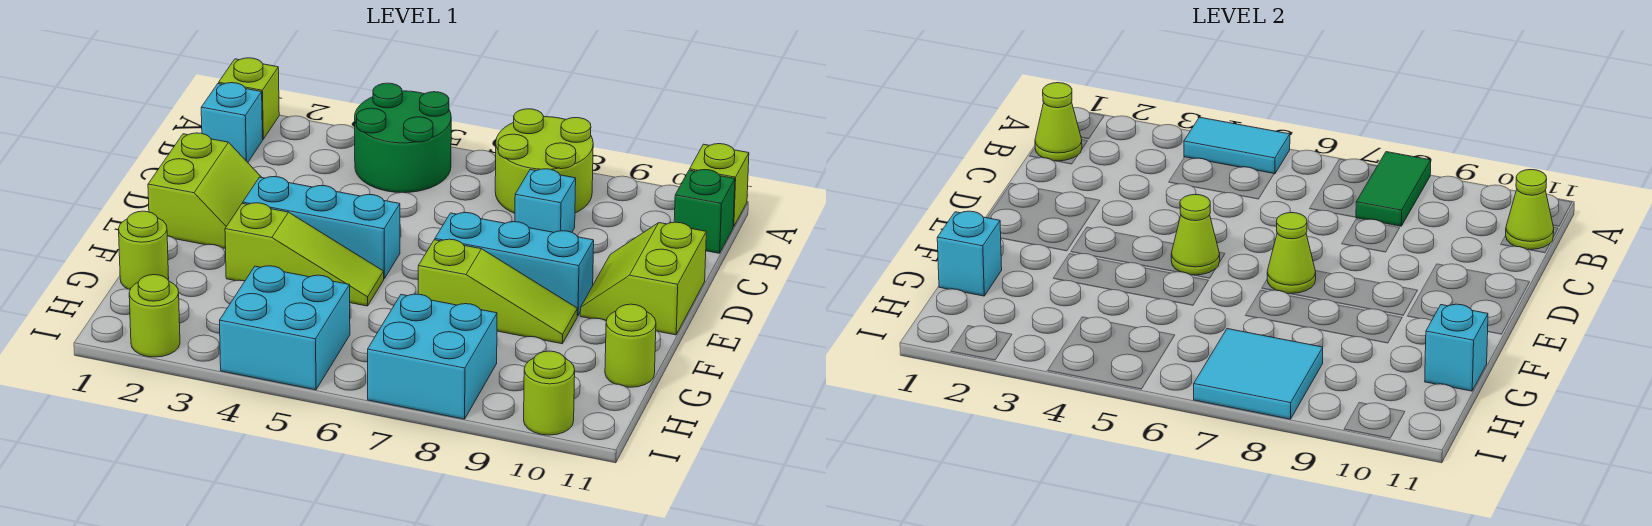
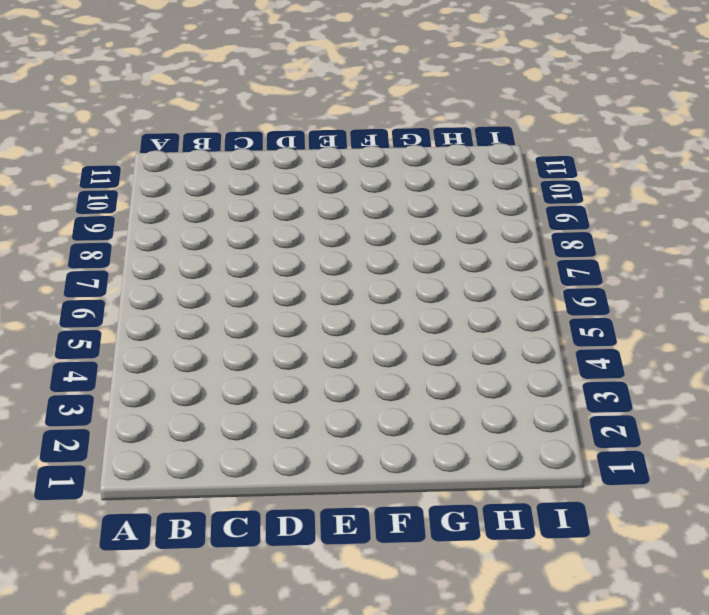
none -> lime 1x1 brick [219,58,279,139]
none -> green 2x2 round brick [355,83,451,193]
none -> lime 2x2 round brick [495,109,593,213]

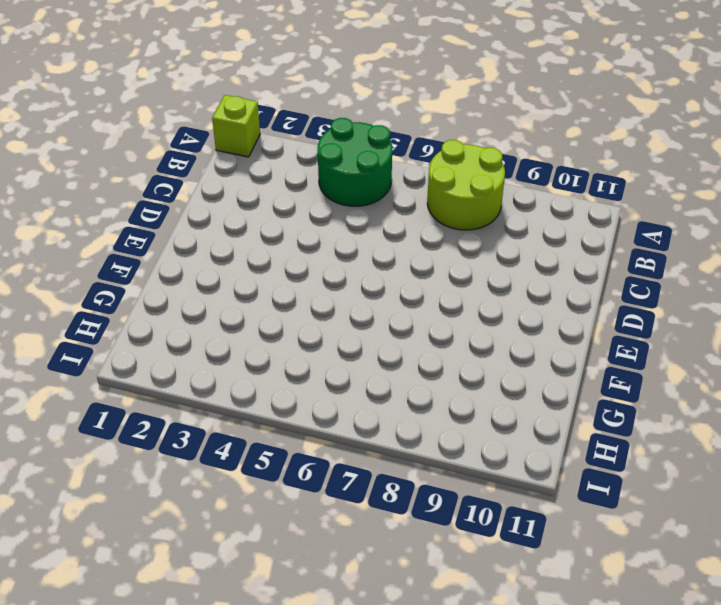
none -> lime 1x1 brick [690,144,749,227]
none -> cyan 1x1 brick [201,83,263,162]
none -> green 1x1 brick [674,170,735,253]

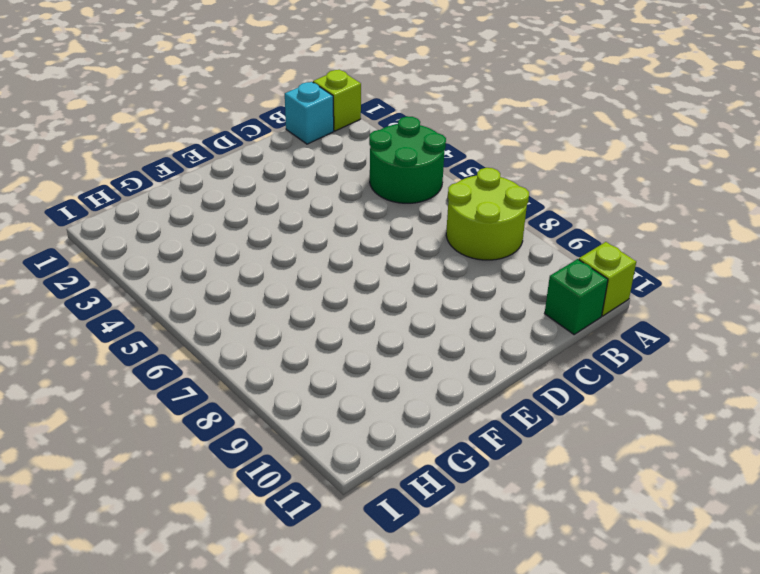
none -> cyan 1x1 brick [515,169,576,232]
none -> lime 2x2 slope [148,133,261,249]
none -> lime 2x2 slope [580,222,706,335]

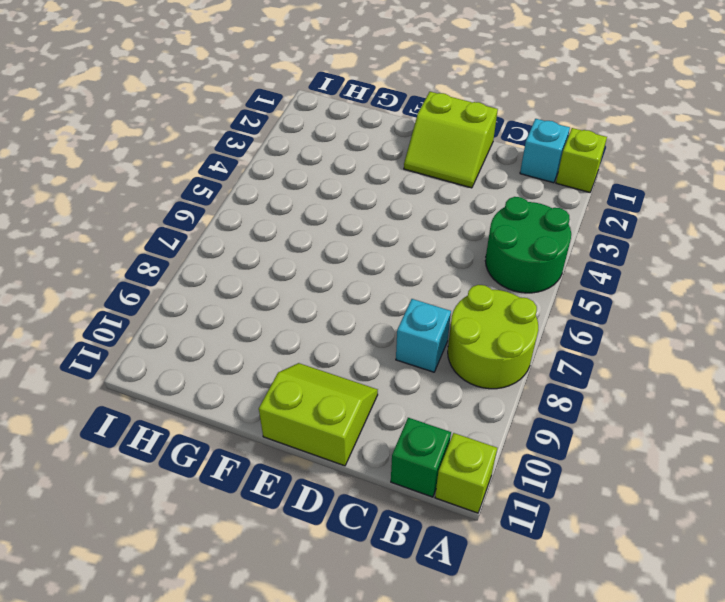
none -> cyan 1x3 brick [243,177,400,279]
none -> cyan 1x3 brick [435,213,594,316]
none -> lime 1x3 slope [225,203,384,306]

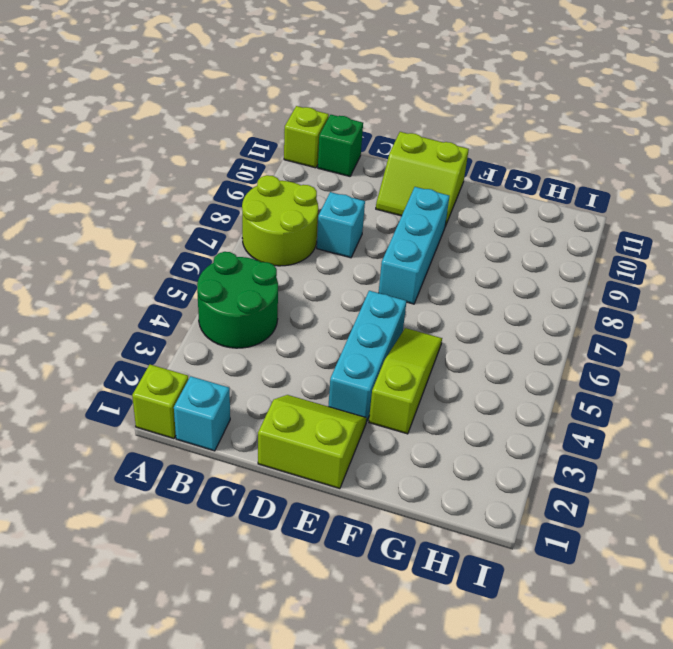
none -> lime 1x3 slope [418,239,577,344]
none -> lime 1x1 round brick [119,211,169,289]
none -> lime 1x1 round brick [605,304,656,387]

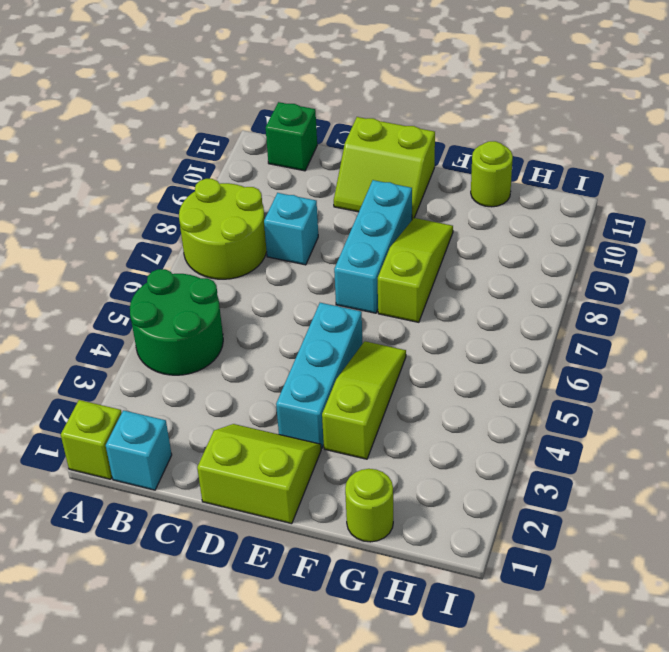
none -> lime 1x1 brick [690,144,749,227]
none -> cyan 2x2 brick [220,266,350,390]
none -> cyan 2x2 brick [368,294,497,419]

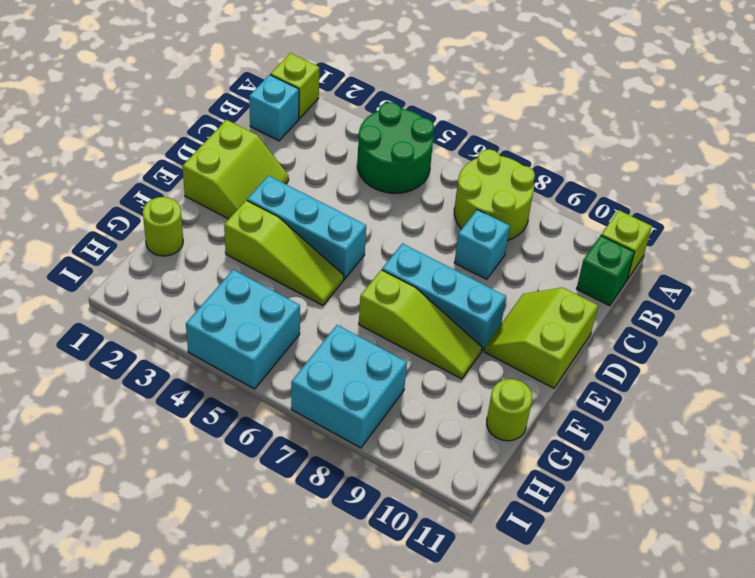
none -> lime 1x1 round brick [129,275,180,357]
none -> lime 1x1 round brick [524,351,575,435]
none -> cyan 1x2 tile [1184,117,1290,174]

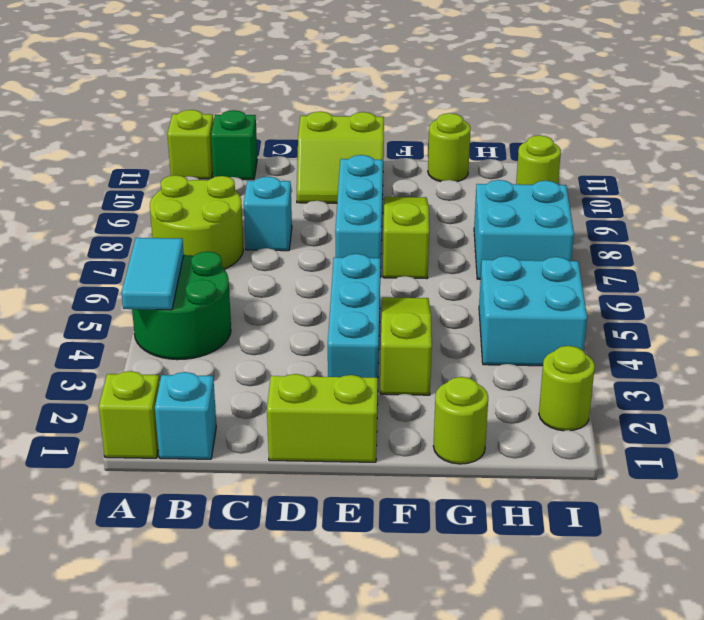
none -> green 1x2 tile [1356,152,1431,226]
none -> lime 1x1 cone [1035,83,1082,161]
none -> lime 1x1 cone [1506,170,1554,250]

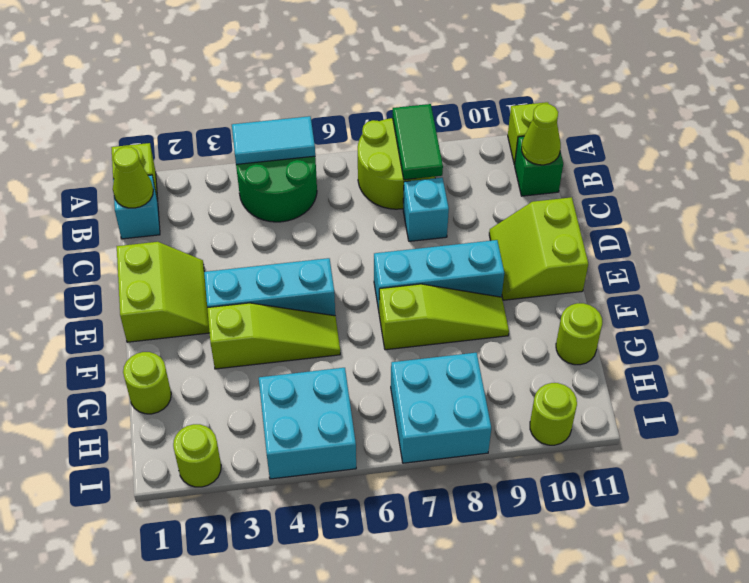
none -> lime 1x1 cone [1171,195,1220,275]
none -> lime 1x1 cone [1267,213,1316,294]
none -> cyan 1x1 brick [937,211,1002,296]

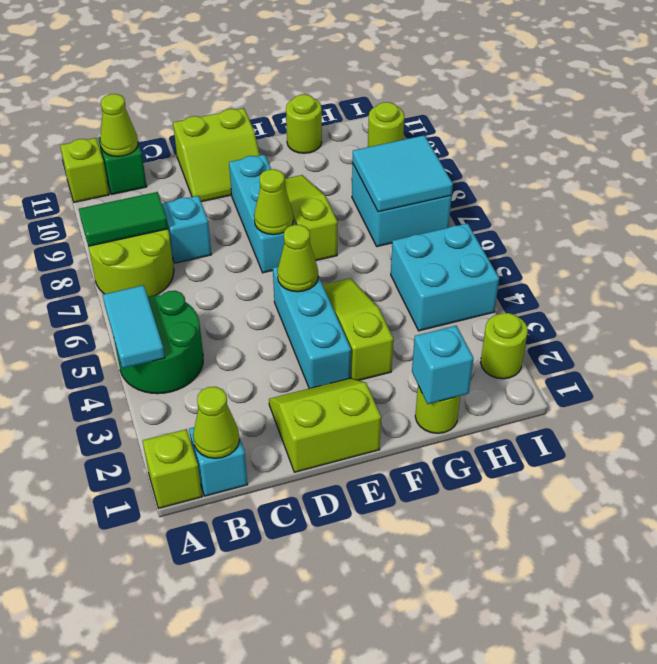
none -> cyan 1x1 brick [1425,304,1488,391]

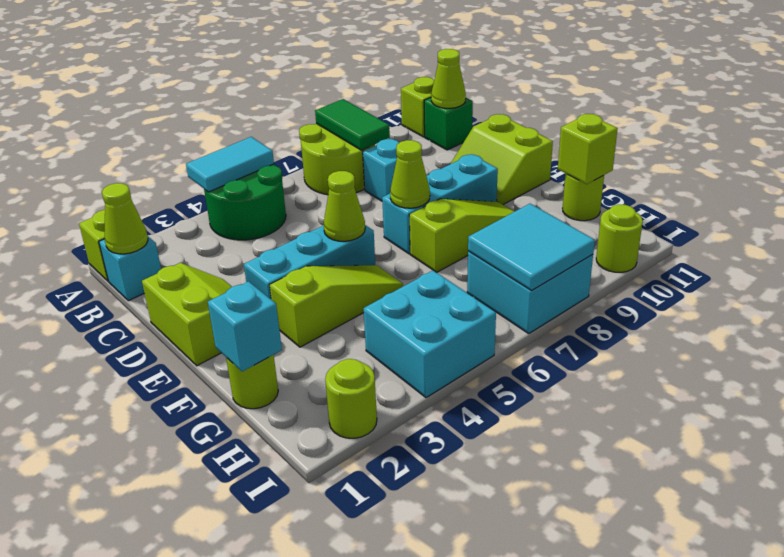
lime 1x1 brick [558,114,618,184] -> cyan 1x1 brick [1425,304,1488,391]

